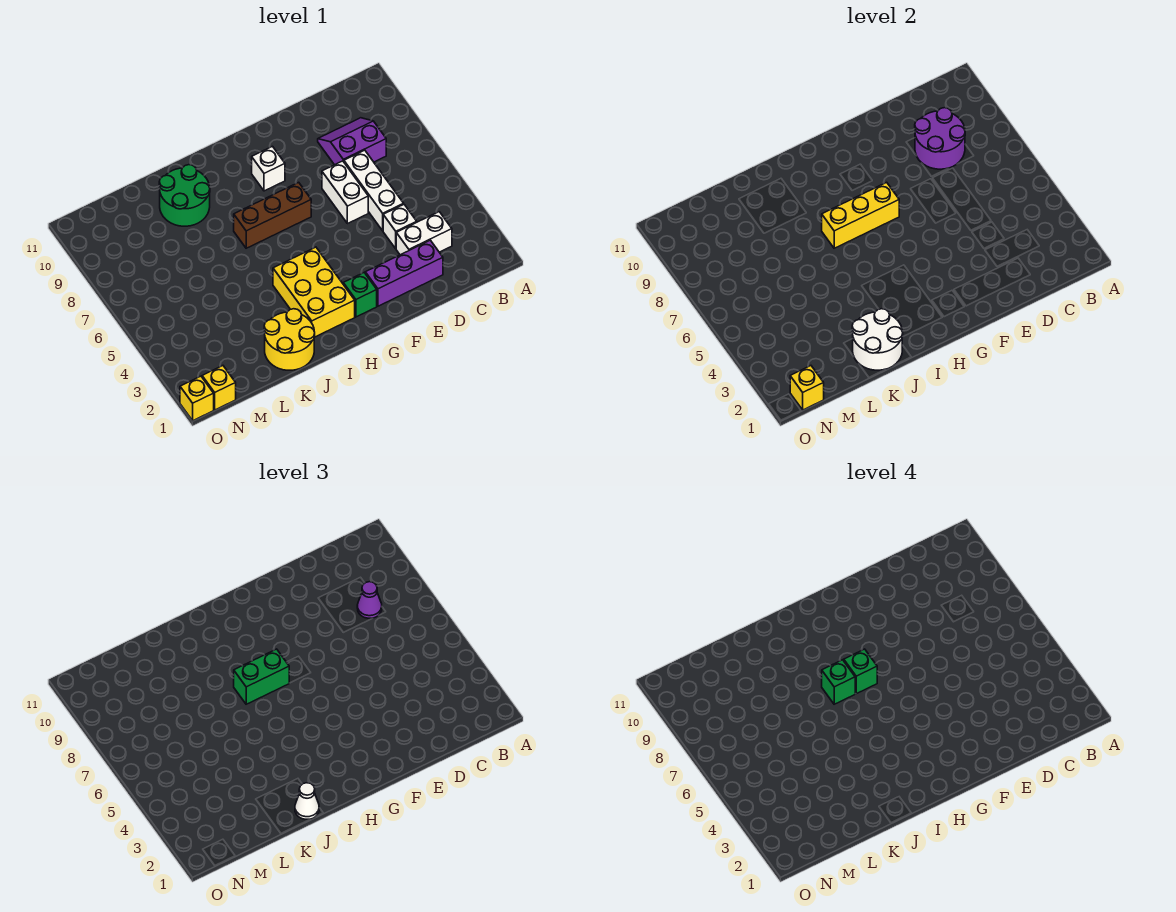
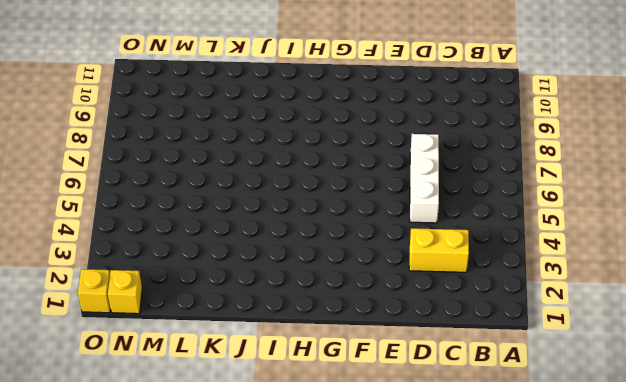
yellow 1x2 brick [409,228,469,272] -> white 1x2 brick [396,212,452,255]
none -> purple 2x2 slope [318,118,386,165]
none -> purple 1x3 brick [365,240,443,306]
none -> white 1x1 brick [383,205,417,249]

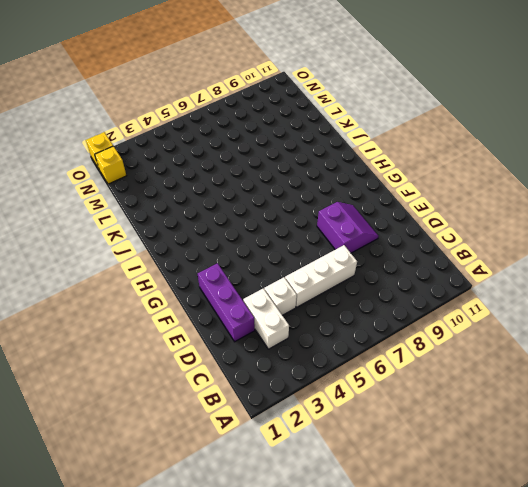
purple 2x2 slope [317,202,378,253] -> purple 2x2 slope moved to [318,118,386,165]
none -> white 1x2 brick [322,161,368,224]
none -> green 1x1 brick [343,273,377,317]
none -> brown 1x3 brick [234,182,311,248]

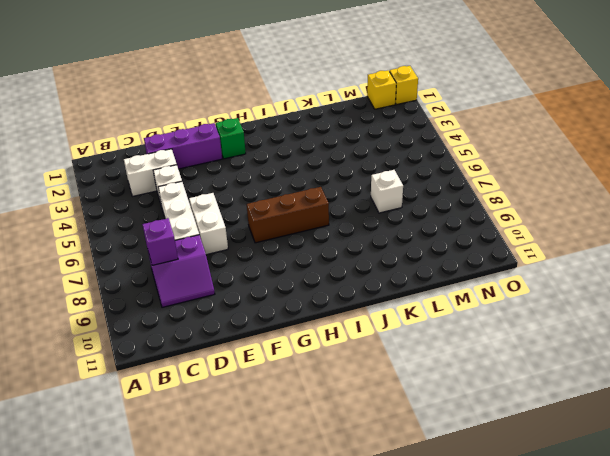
purple 1x1 brick [142,218,178,265] -> purple 2x2 round brick [915,108,965,169]
white 1x1 brick [371,170,403,213] -> white 1x1 brick moved to [252,146,285,191]
none -> yellow 2x3 brick [273,247,355,337]
none -> yellow 2x2 round brick [264,309,315,370]
none -> green 2x2 round brick [159,165,210,226]

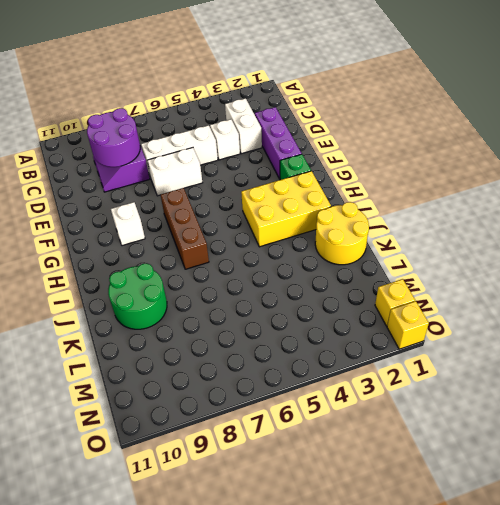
none -> yellow 1x3 brick [822,182,899,248]
none -> white 2x2 round brick [852,309,903,370]
none -> yellow 1x1 brick [790,366,824,410]

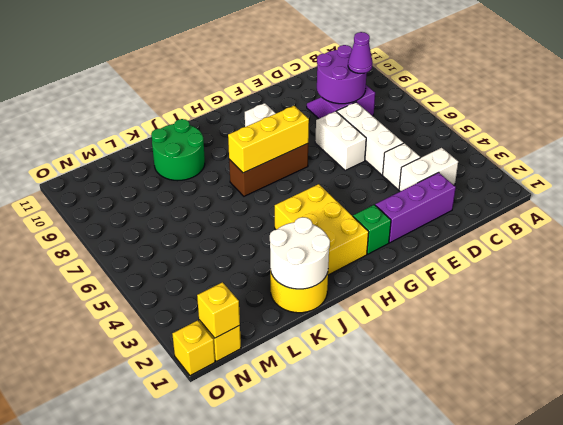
none -> green 1x2 brick [234,649,289,704]
none -> white 1x1 cone [295,783,319,820]
none -> green 1x1 brick [844,649,877,694]

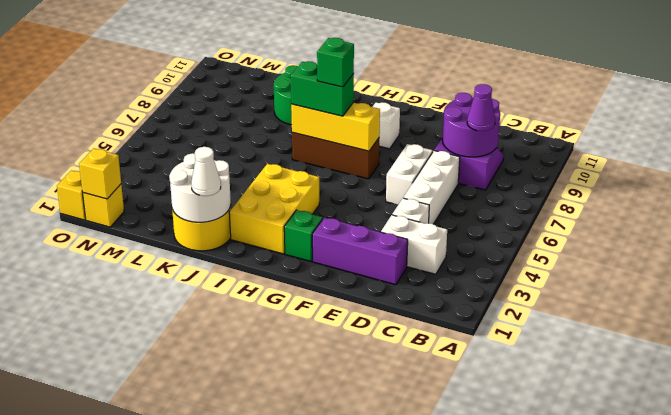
none -> green 1x1 brick [822,660,855,704]

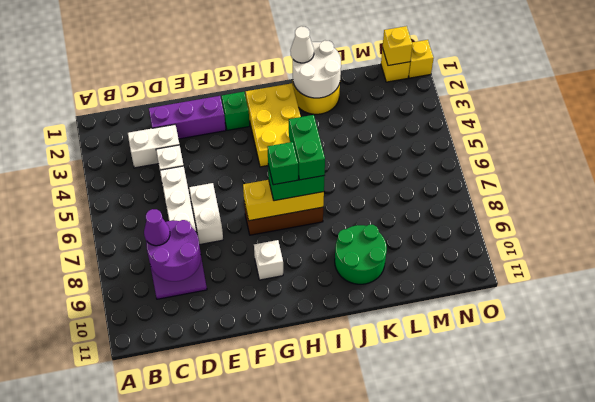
green 1x2 brick [289,115,325,180] -> green 1x1 brick [822,660,855,704]

